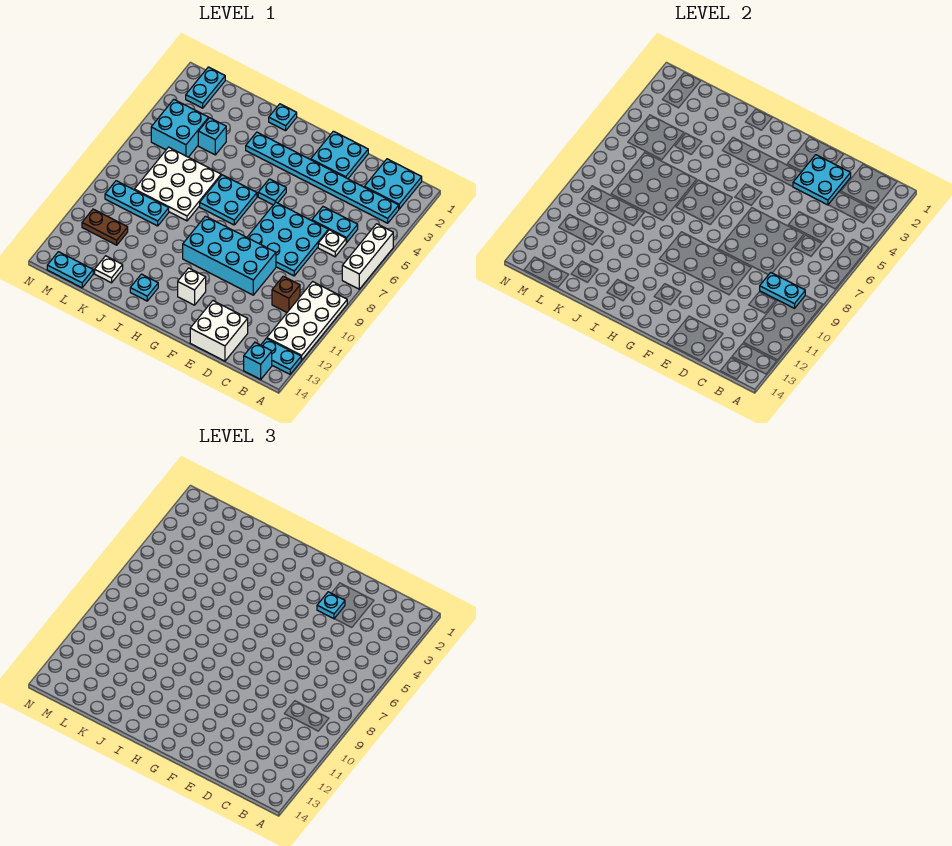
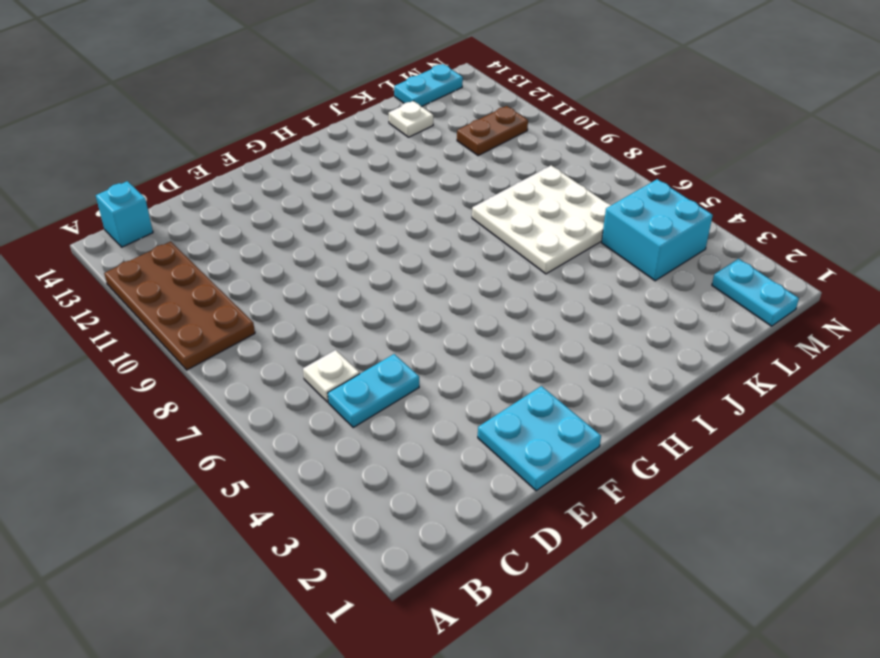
brown 2x4 plate [104,241,255,370] -> white 2x4 plate [267,282,347,360]
none -> white 1x3 brick [342,224,393,289]
none -> cyan 1x2 plate [261,338,301,374]
none -> cyan 2x2 plate [365,159,422,209]

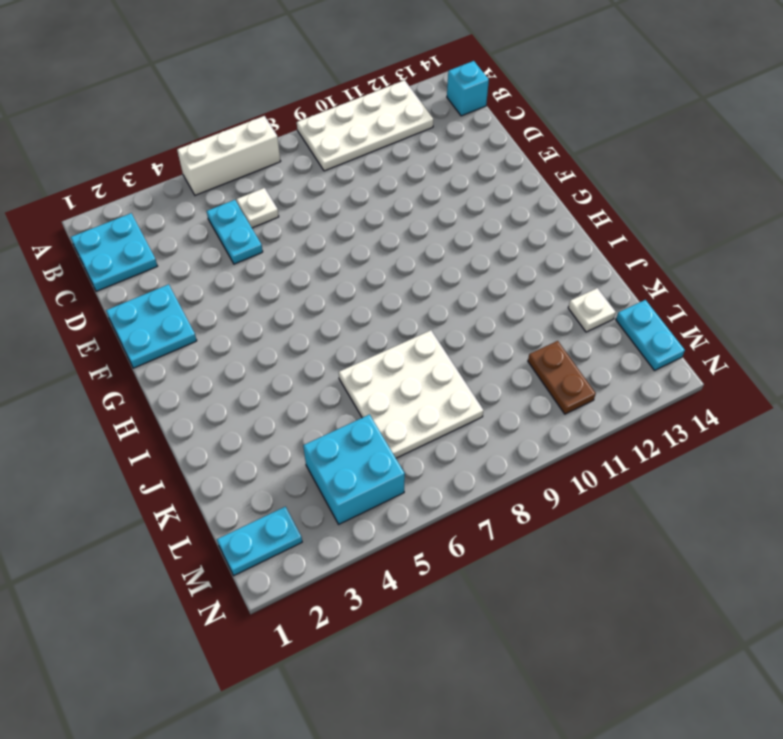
none -> cyan 1x2 plate [261,338,301,374]
none -> cyan 1x8 plate [246,132,399,223]
none -> brown 1x1 brick [272,276,300,312]

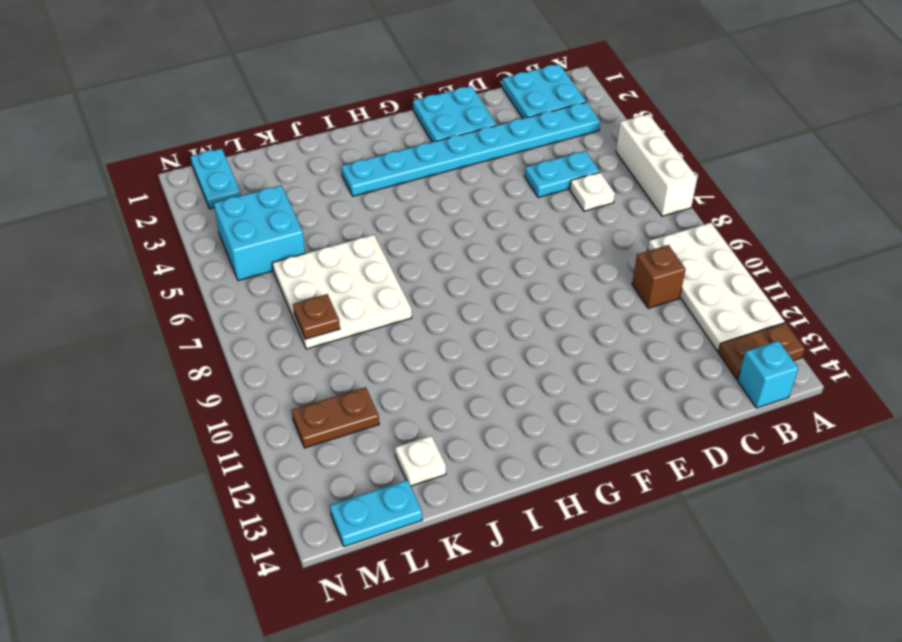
brown 1x2 plate [718,323,805,379] -> cyan 1x2 plate [261,338,301,374]
brown 1x1 plate [293,294,340,339] -> none
none -> cyan 3x3 plate [247,202,328,276]
none -> white 2x2 brick [190,301,248,361]
none -> cyan 2x4 brick [183,216,276,295]

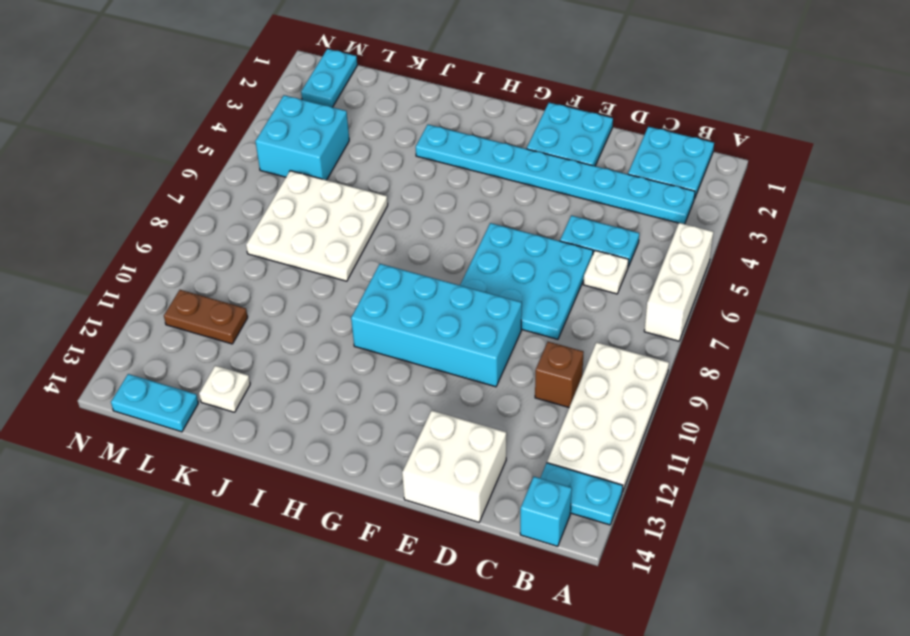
none -> cyan 1x1 plate [258,179,286,205]
none -> white 1x1 brick [178,268,206,305]
none -> cyan 2x2 plate [200,175,257,225]

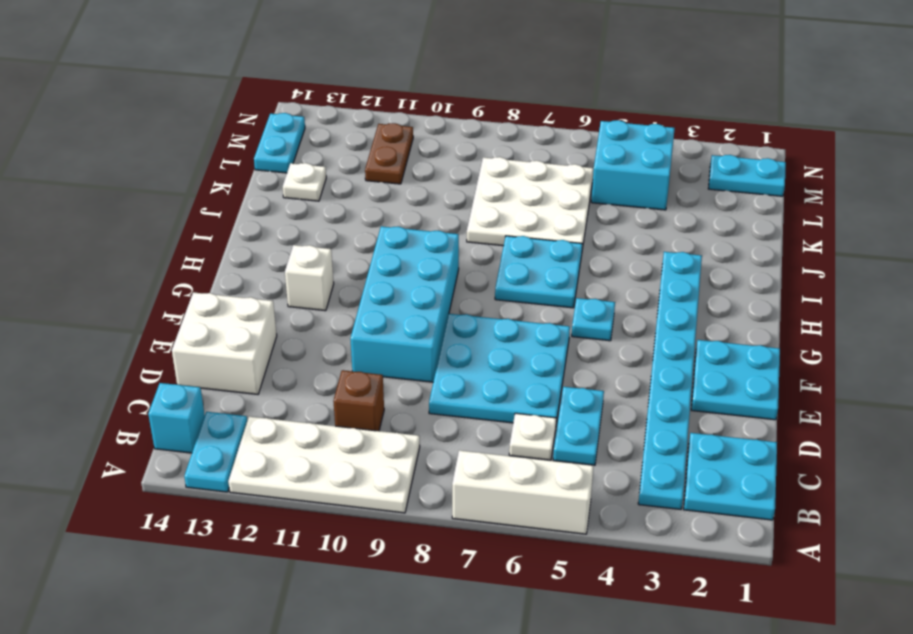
none -> cyan 1x1 plate [269,104,297,131]
none -> cyan 1x1 plate [130,274,158,301]
none -> cyan 1x1 brick [198,118,226,155]

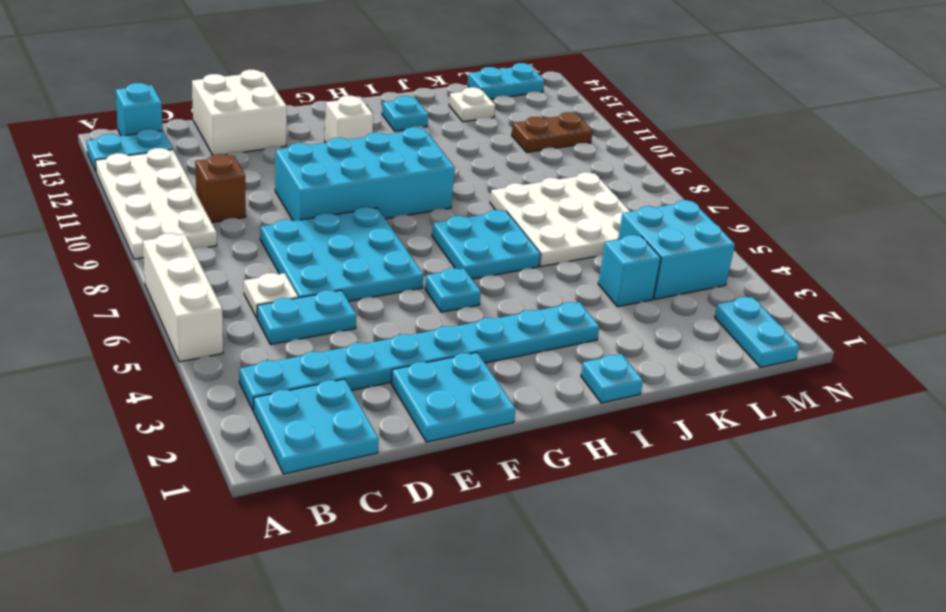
none -> cyan 1x3 plate [105,181,169,226]
none -> cyan 1x2 plate [760,273,805,308]
none -> cyan 2x2 plate [793,155,851,205]

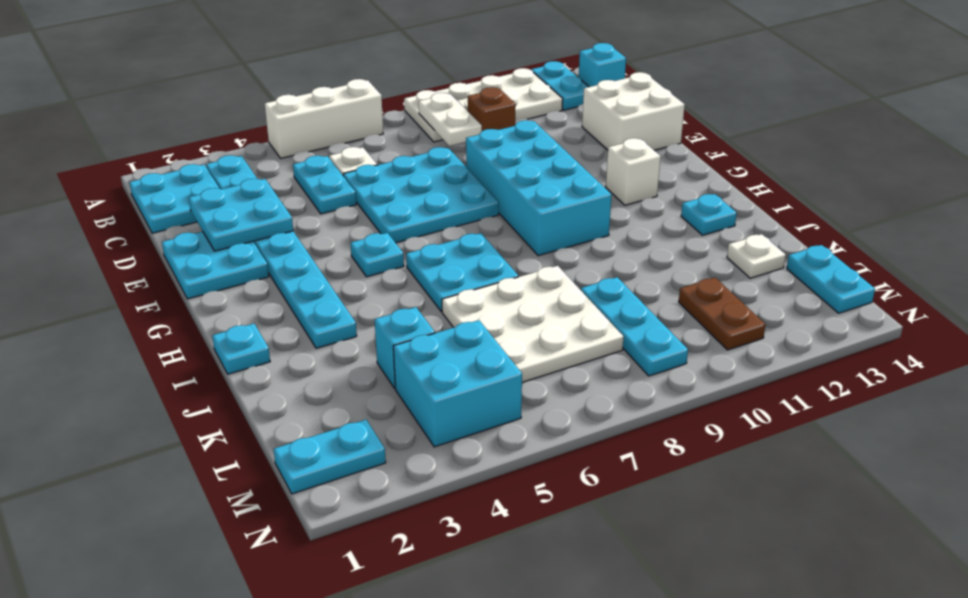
white 1x2 plate [419,93,482,146] -> cyan 1x2 plate [760,273,805,308]
none -> cyan 1x1 plate [317,592,345,619]

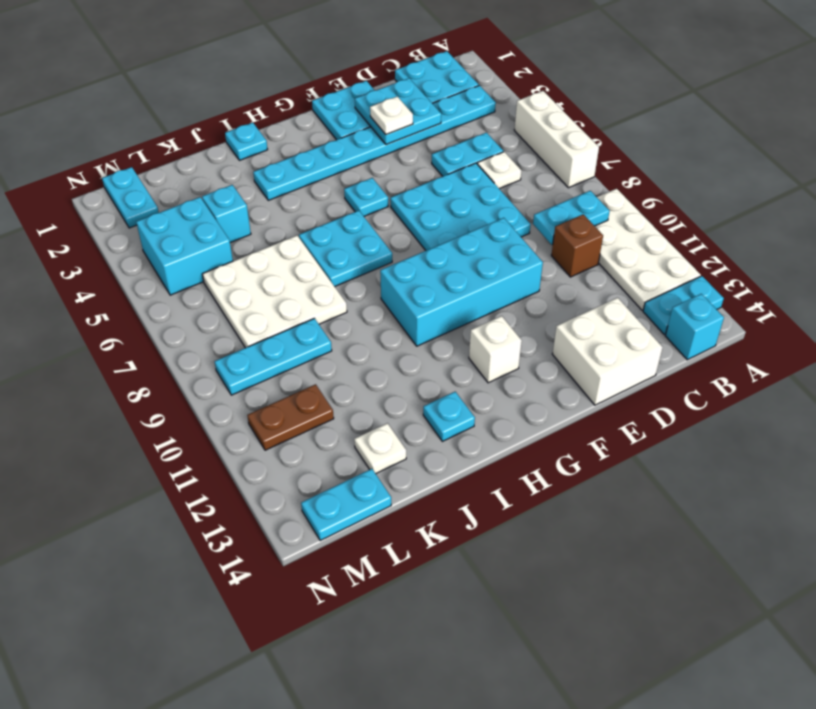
white 1x1 plate [370,97,413,134] -> cyan 1x1 plate [317,592,345,619]

